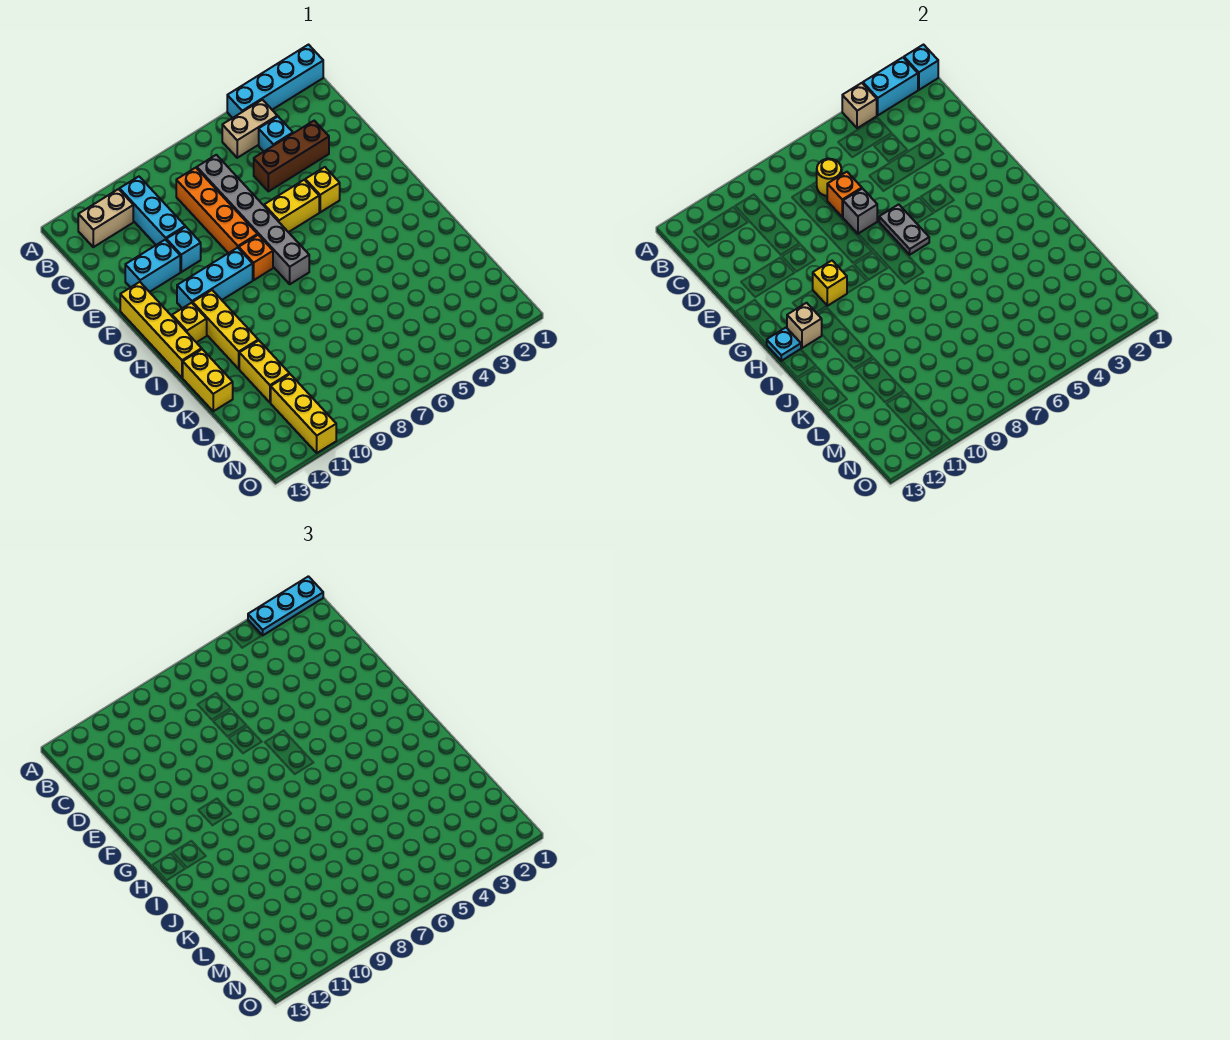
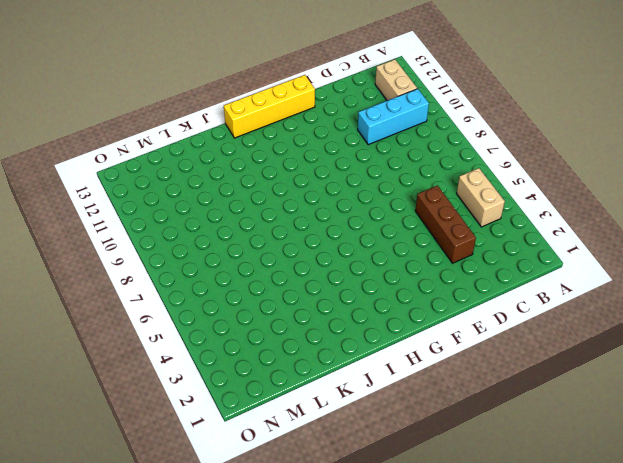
none -> cyan 1x4 brick [227,45,323,118]
none -> cyan 1x1 brick [259,117,293,151]
none -> grey 1x6 brick [197,155,309,284]
none -> orange 1x4 brick [176,168,258,253]

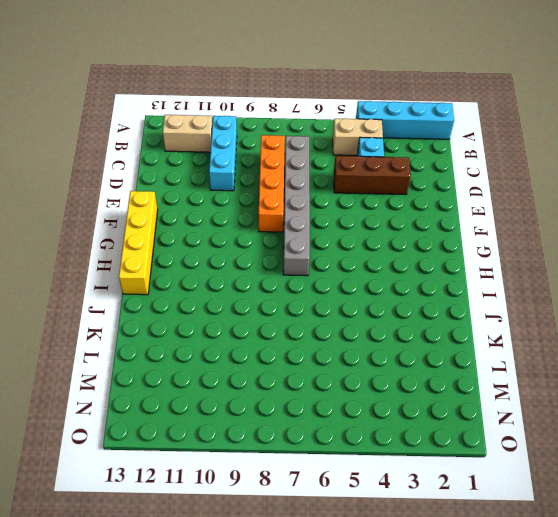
none -> cyan 1x1 brick [166,227,201,272]
none -> cyan 1x2 brick [125,239,180,292]
none -> yellow 1x1 brick [305,167,340,212]
none -> yellow 1x2 brick [264,180,319,232]

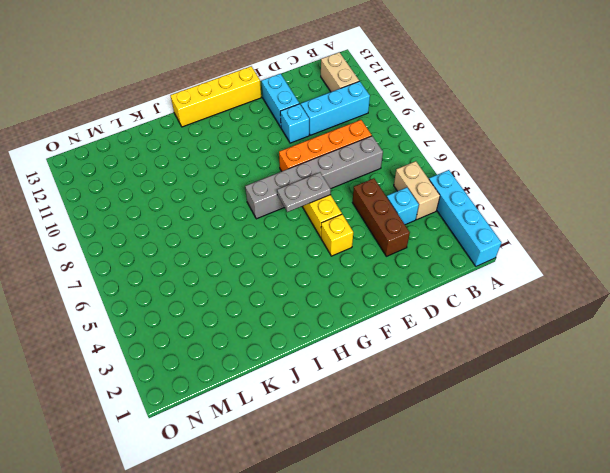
none -> orange 1x1 brick [239,235,273,280]
none -> cyan 1x3 brick [177,248,253,308]
none -> yellow 1x3 brick [193,290,258,369]
none -> yellow 1x1 brick [172,303,207,342]

